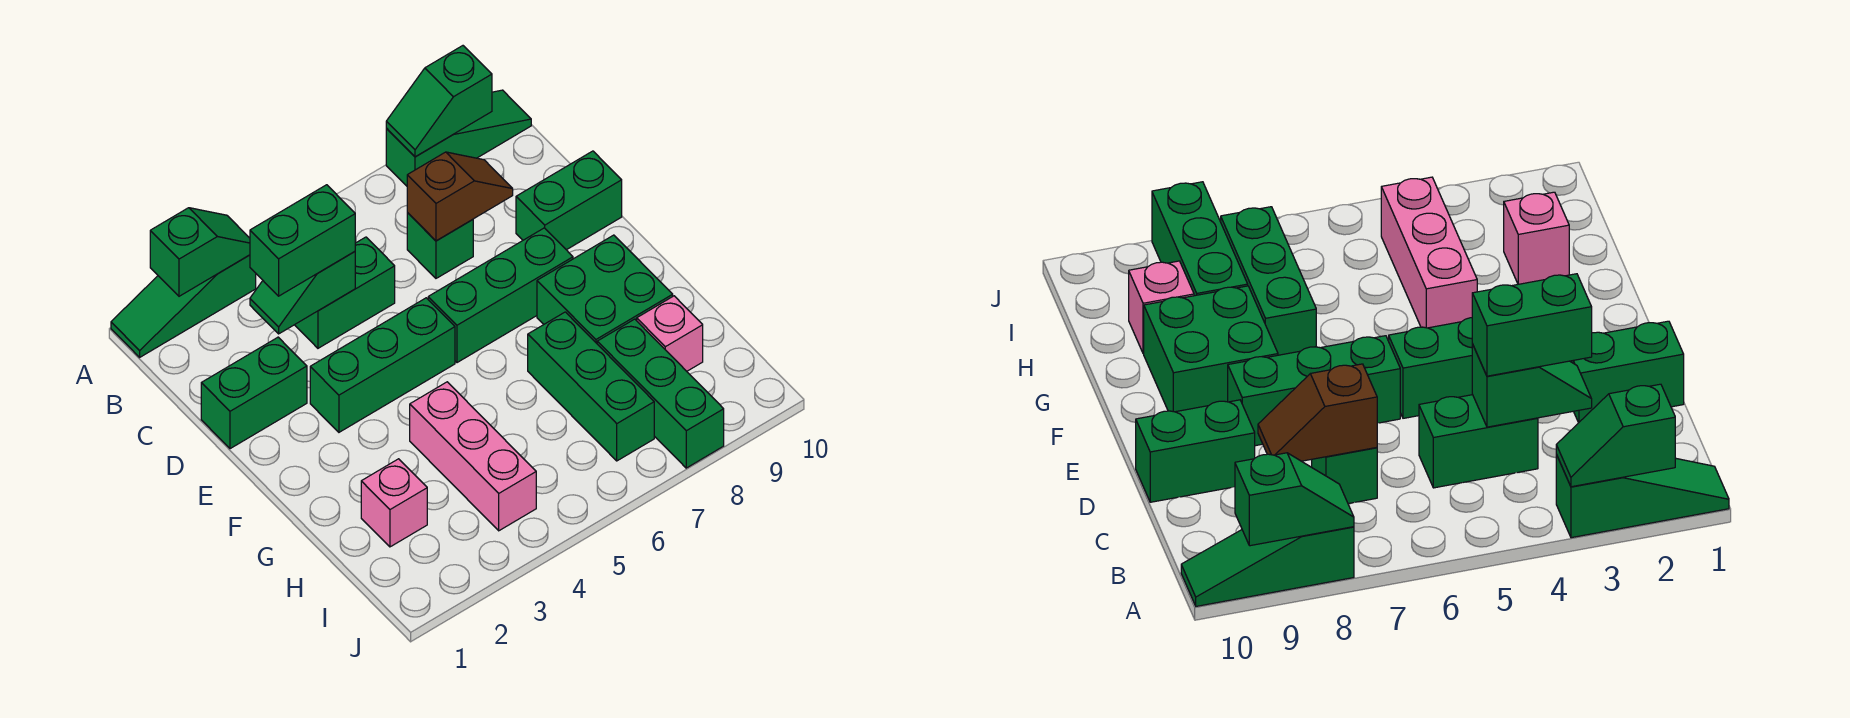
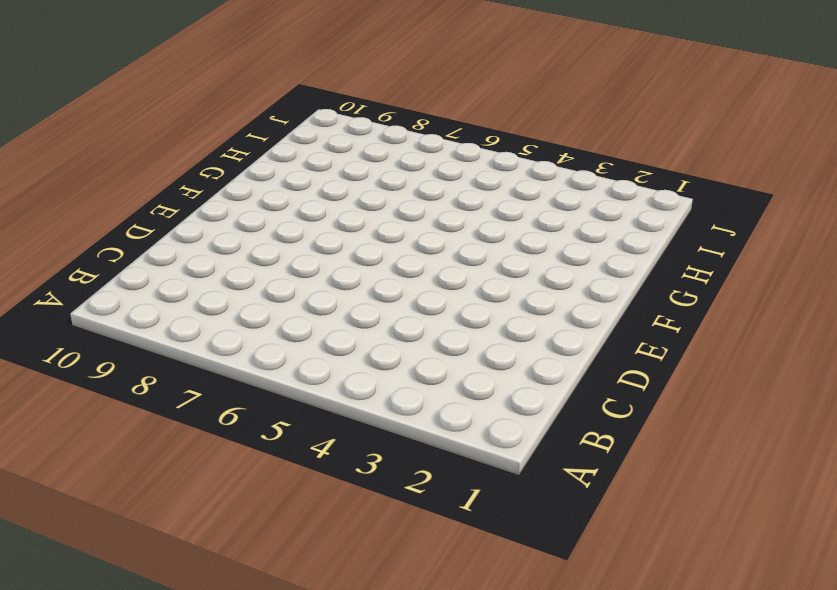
none -> green 1x3 slope [111,255,256,357]
none -> green 1x3 slope [386,90,531,186]
none -> green 1x2 brick [295,237,395,348]

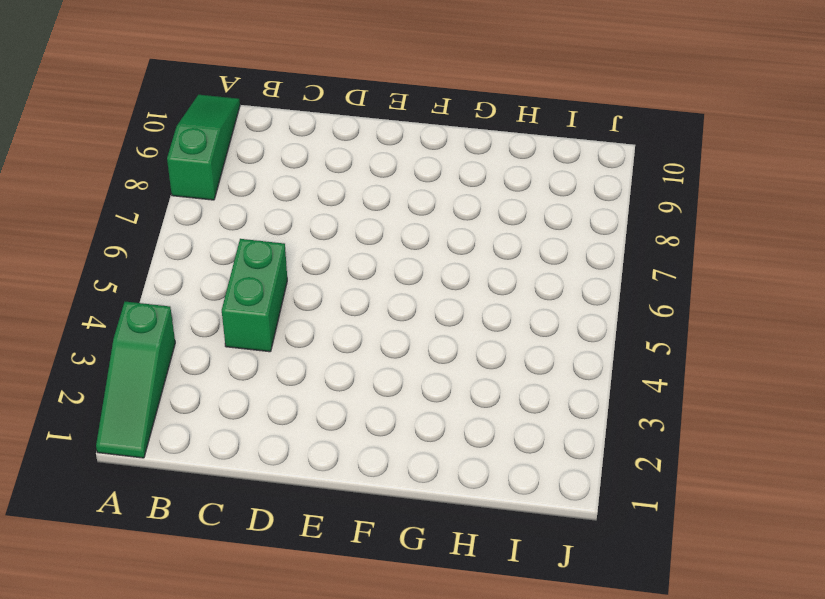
none -> green 1x1 brick [407,213,473,278]
none -> green 1x2 brick [201,337,307,449]
none -> green 1x2 brick [516,151,622,250]

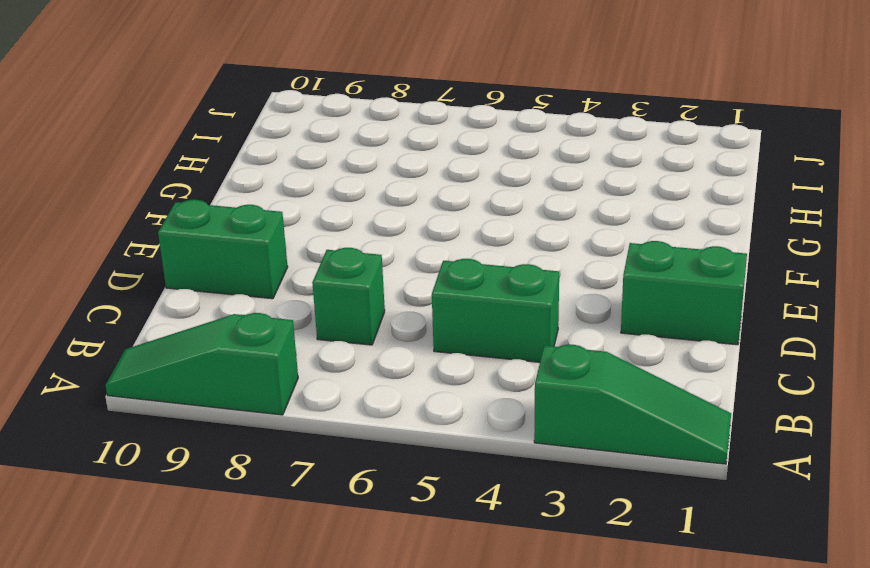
none -> green 1x3 brick [310,298,455,432]
none -> green 1x3 brick [428,228,573,363]
none -> green 2x2 brick [537,235,673,343]

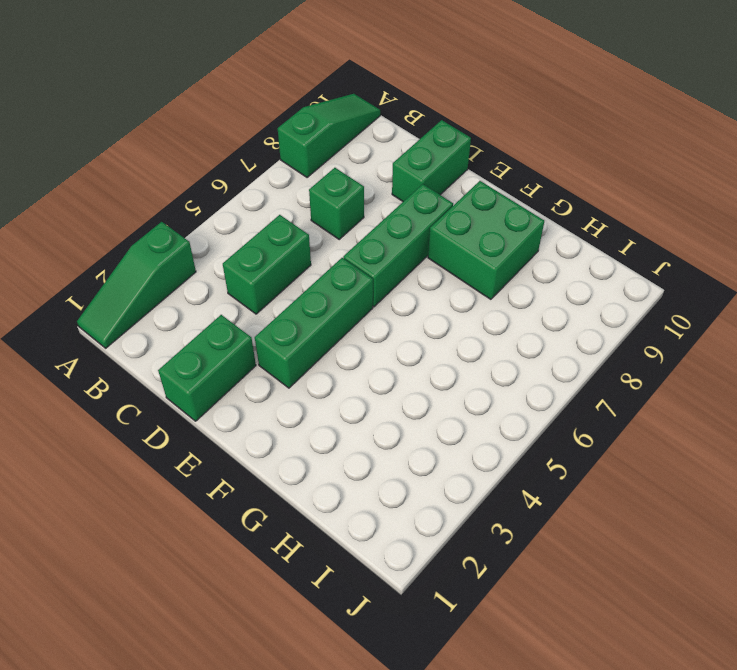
none -> pink 1x3 brick [410,382,536,531]
none -> green 1x3 brick [528,312,654,461]
none -> pink 1x1 brick [361,459,427,547]

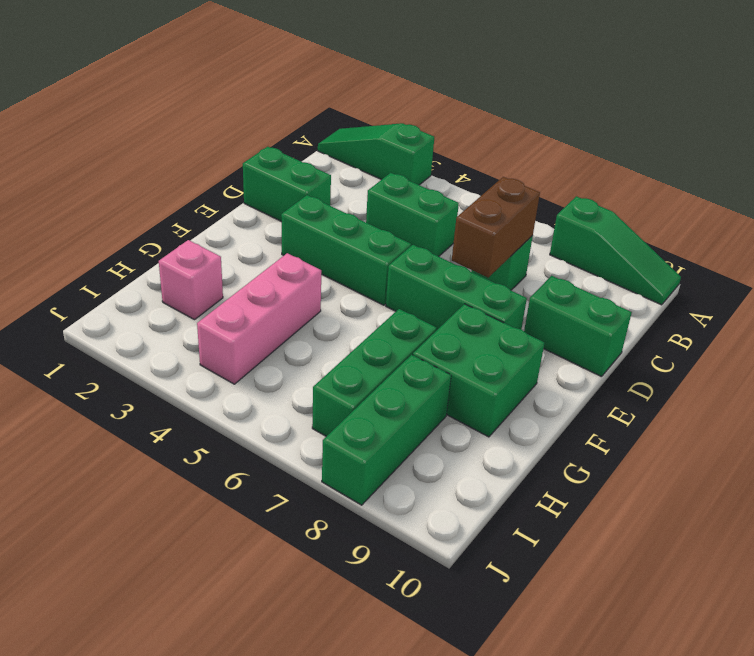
brown 1x2 brick [452,177,540,277] -> brown 1x2 slope [407,152,513,241]
none -> pink 1x1 brick [637,296,703,371]
none -> green 1x2 slope [150,208,250,296]
none -> green 1x2 slope [386,46,492,157]

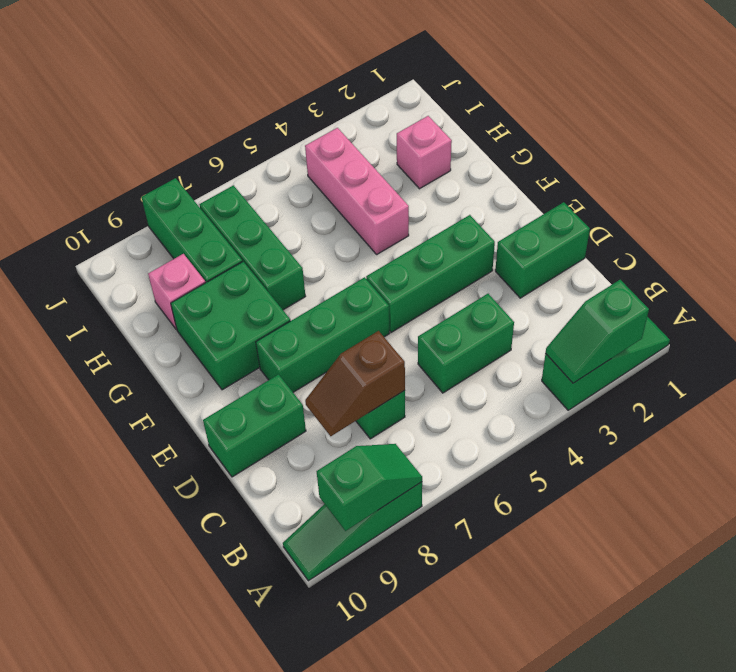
none -> green 1x2 slope [250,251,355,334]
none -> green 1x2 brick [250,185,355,296]

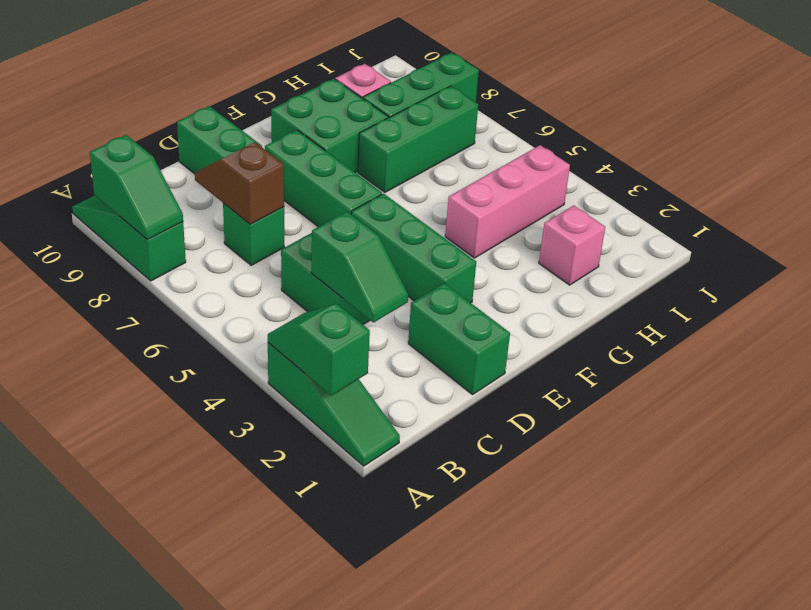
none -> green 1x2 brick [250,185,355,296]

